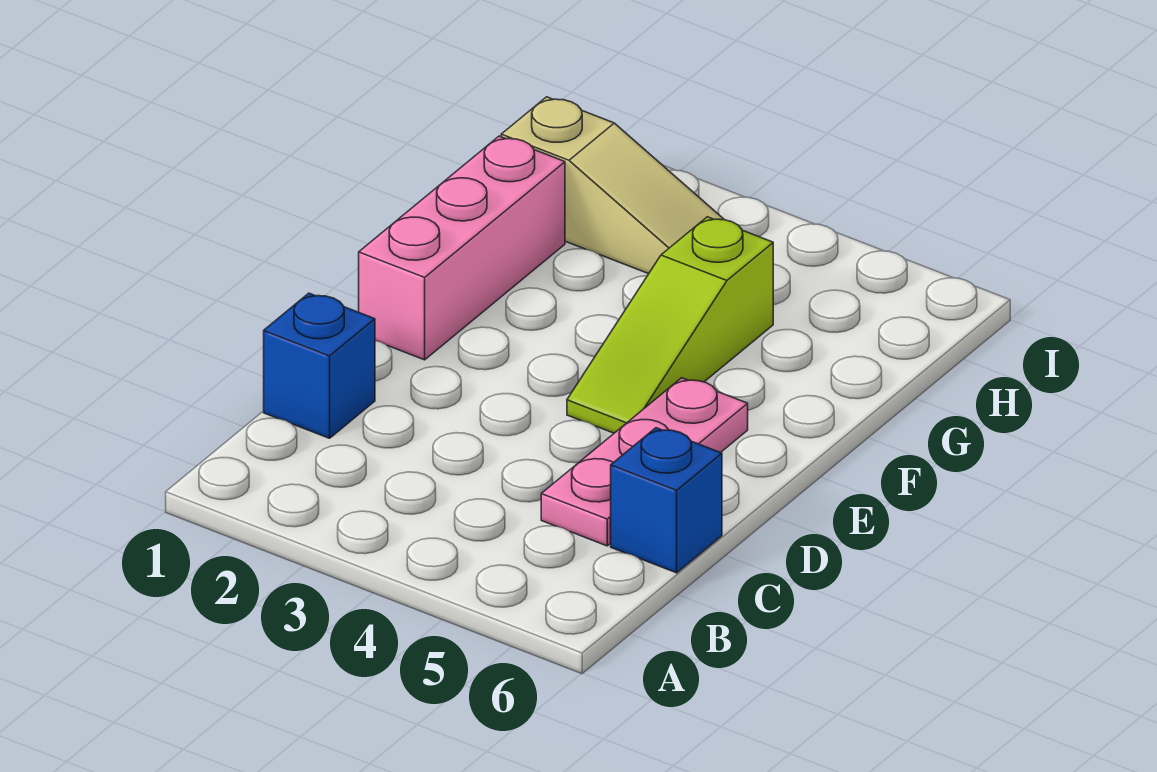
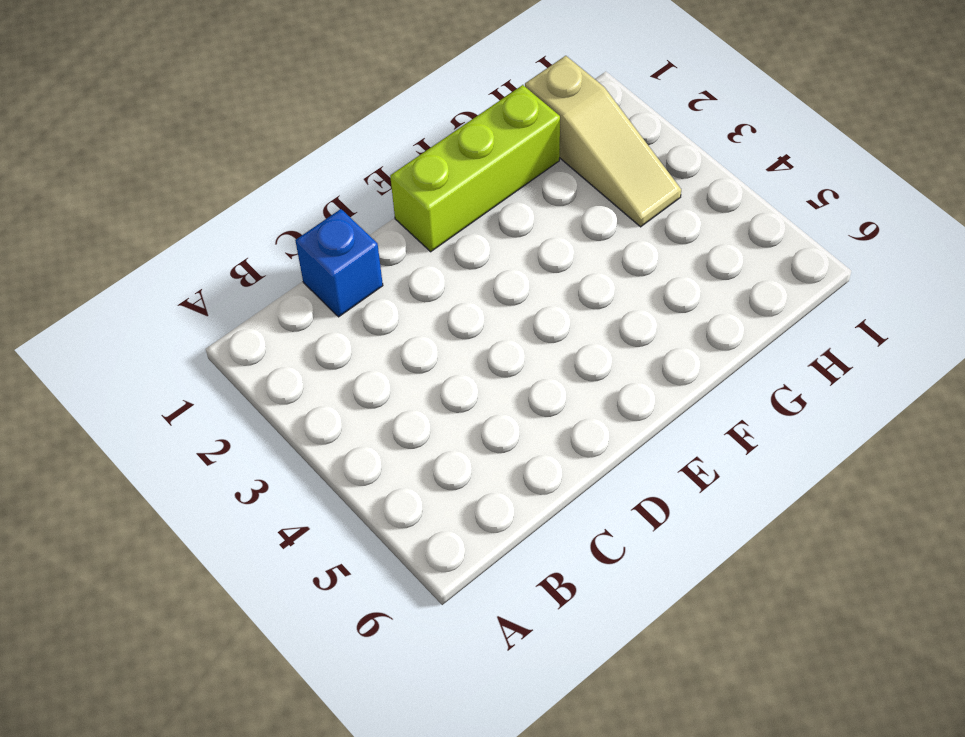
lime 1x3 brick [390,85,560,252] -> pink 1x3 brick [359,136,565,360]
none -> pink 1x3 plate [541,378,748,546]
none -> blue 1x1 brick [611,428,722,573]

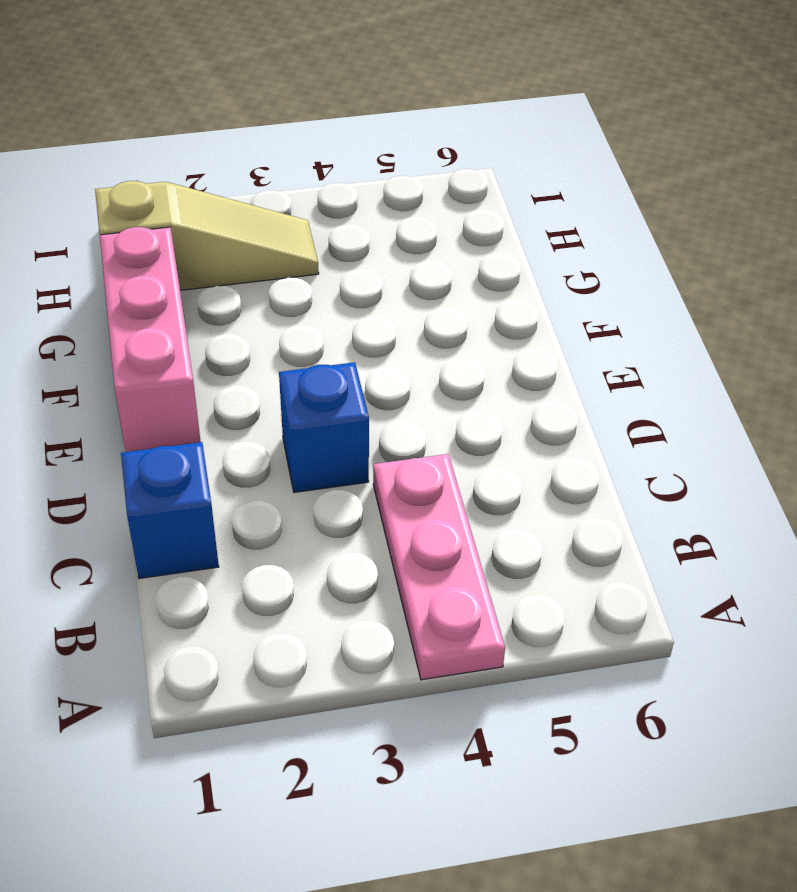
pink 1x3 plate [373,454,505,680] -> pink 1x3 plate moved to [541,378,748,546]
blue 1x1 brick [279,362,369,492] -> blue 1x1 brick moved to [611,428,722,573]
none -> lime 1x3 slope [567,217,773,433]

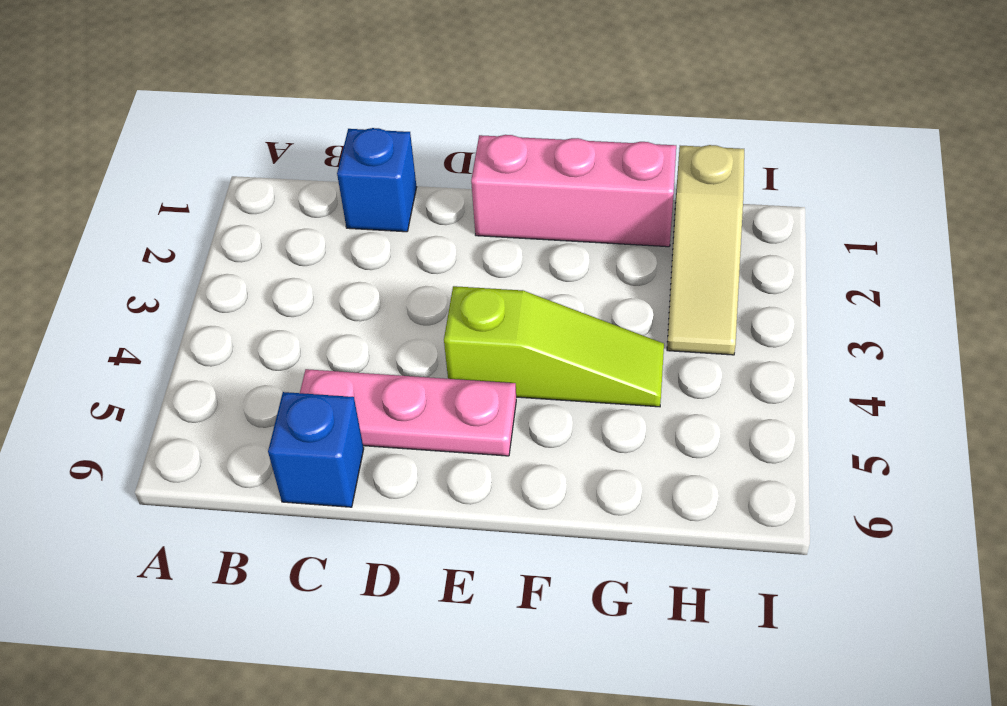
lime 1x3 slope [444,286,664,407] -> lime 1x3 slope turned to [567,217,773,433]

